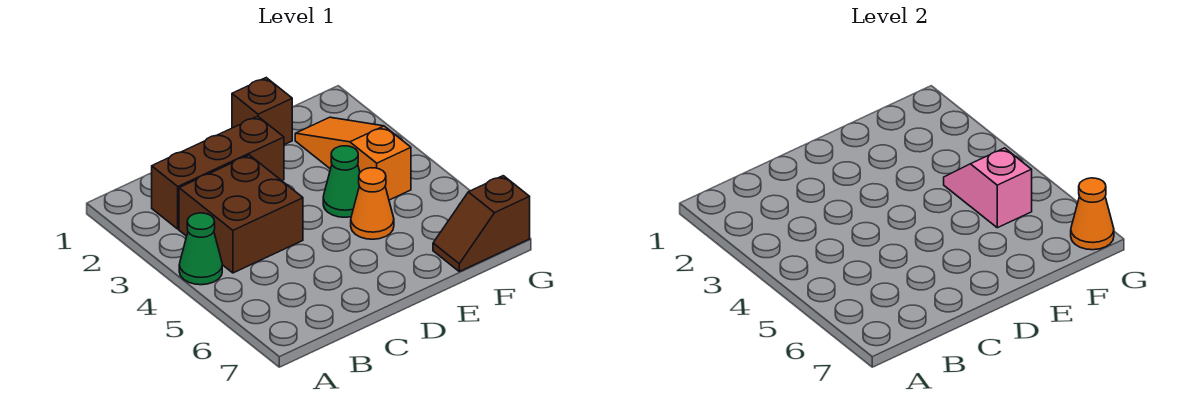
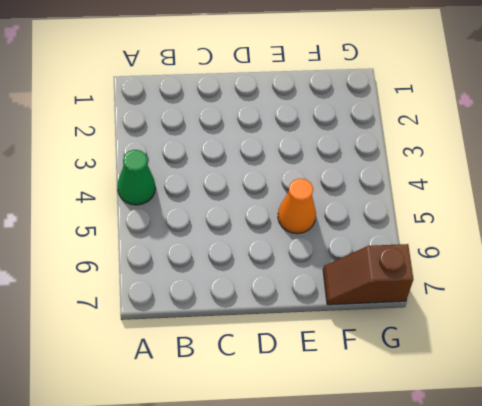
none -> brown 1x3 brick [152,116,284,229]
none -> brown 2x2 brick [179,155,303,273]

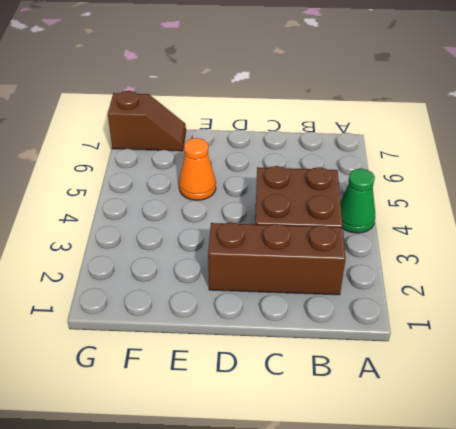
none -> brown 1x1 brick [232,78,292,145]
none -> green 1x1 cone [323,146,360,217]

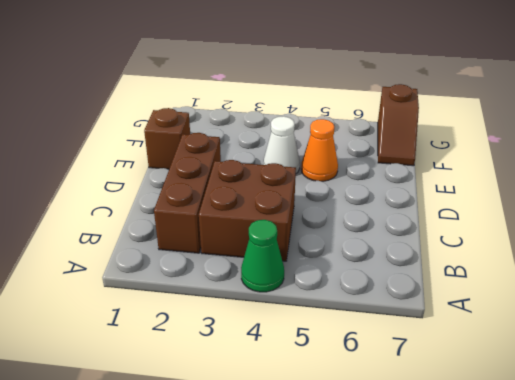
white 1x1 cone [264,116,300,173] -> green 1x1 cone [323,146,360,217]
none -> orange 1x3 slope [295,117,411,200]
none -> pink 1x2 slope [944,148,1032,228]

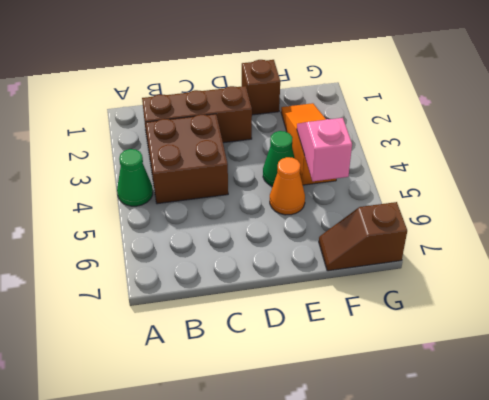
none -> orange 1x1 cone [1071,178,1114,250]

